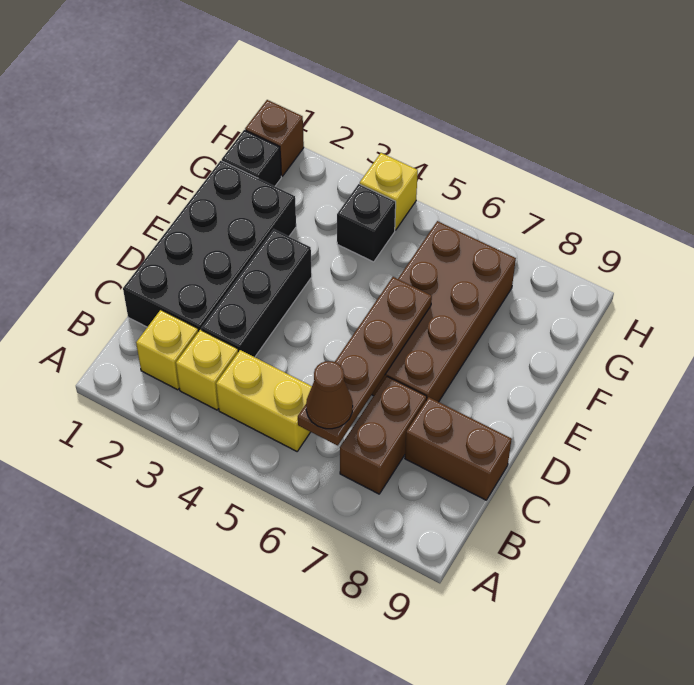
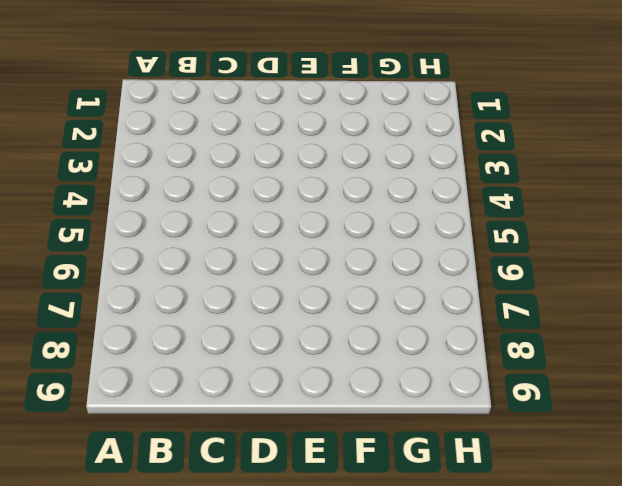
none -> yellow 1x1 brick [136,310,199,390]
none -> yellow 1x1 brick [176,330,238,410]
none -> yellow 1x2 brick [216,350,312,451]

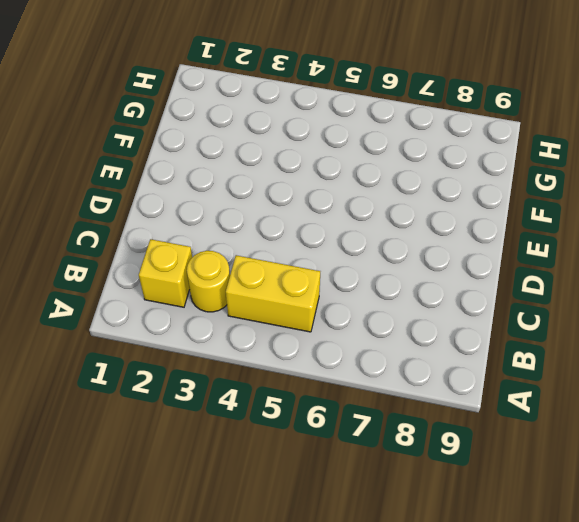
yellow 1x1 round brick [187,251,230,312] -> yellow 1x1 brick [176,330,238,410]
none -> brown 1x2 brick [340,376,427,494]
none -> black 2x4 brick [123,161,296,331]
none -> black 1x3 brick [201,229,312,357]

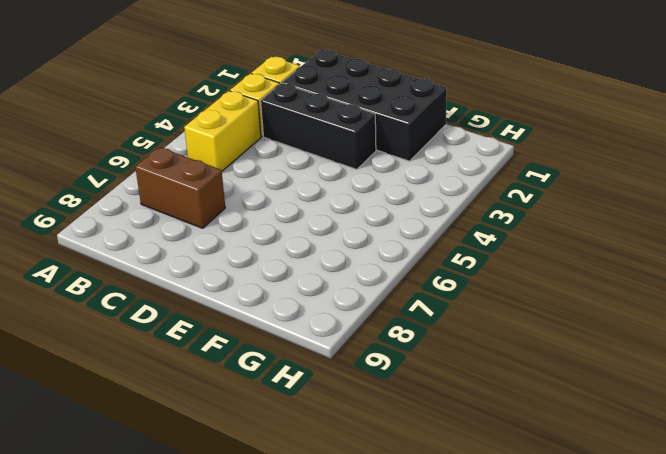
none -> brown 1x2 brick [405,397,512,500]
none -> brown 2x4 brick [372,221,516,402]
none -> black 1x1 brick [222,130,281,186]

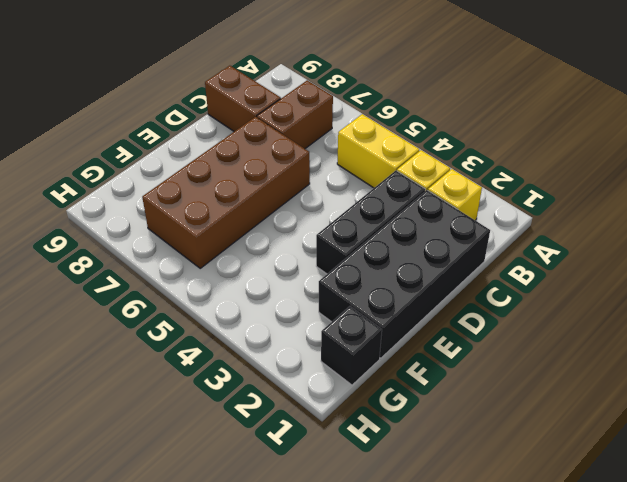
none -> black 1x1 brick [337,184,396,262]
none -> brown 1x1 brick [245,100,304,176]
none -> yellow 1x1 brick [360,153,418,230]

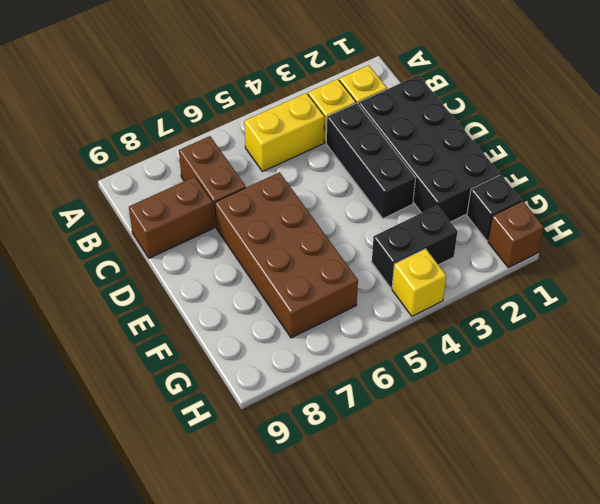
black 1x2 brick [372,206,458,288] -> black 1x1 brick [337,184,396,262]
none -> brown 1x4 plate [298,277,432,446]
none -> brown 1x1 cone [306,361,353,429]

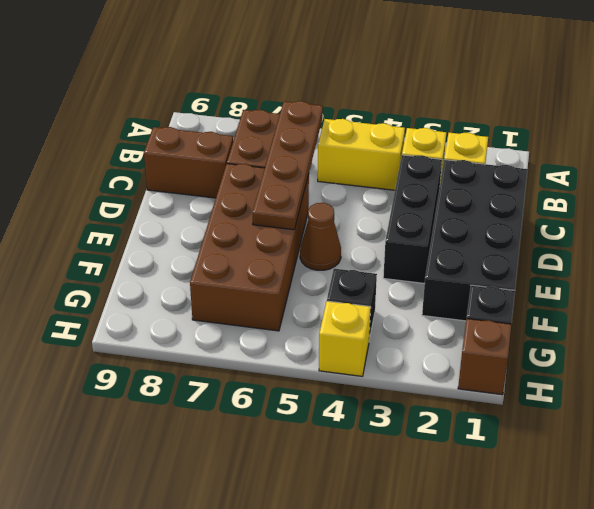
brown 1x1 cone [300,203,341,270] -> brown 1x1 cone moved to [306,361,353,429]

